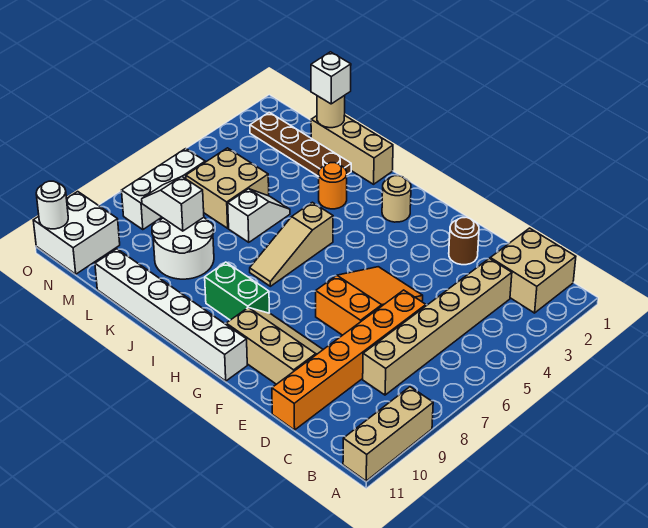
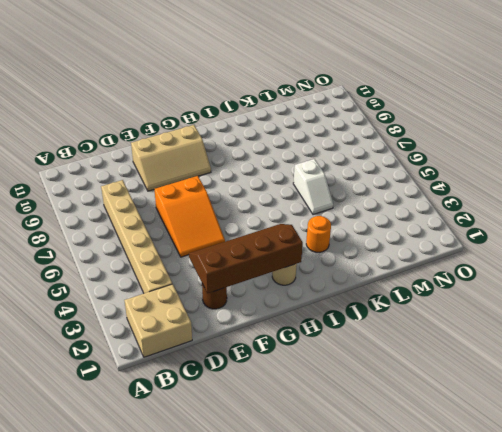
brown 2x4 slope [189,224,303,293] -> none
none -> tan 1x3 brick [343,387,433,481]
none -> orange 1x6 brick [272,290,426,430]
none -> white 1x6 brick [95,249,247,381]

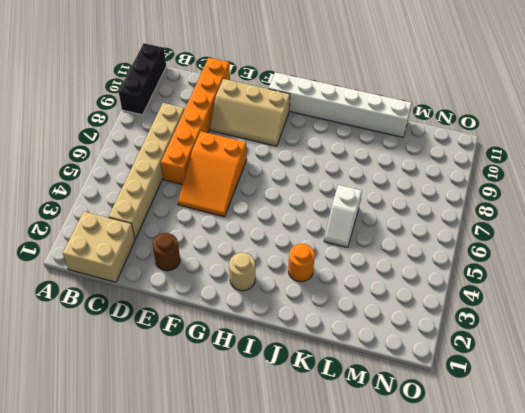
black 1x3 brick [119,43,166,115] -> tan 1x3 brick [343,387,433,481]
none -> green 1x2 brick [205,262,269,320]
none -> tan 1x3 slope [250,202,333,286]
none -> tan 1x3 brick [311,115,393,184]

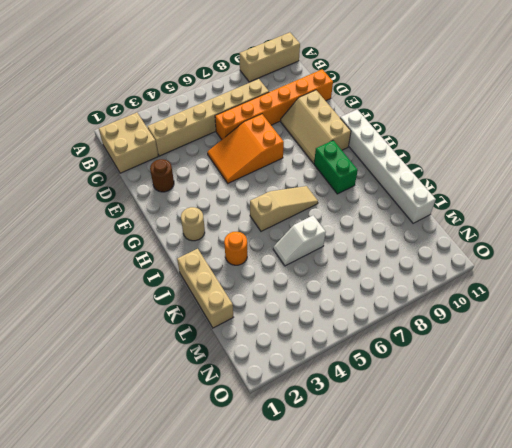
none -> brown 1x4 plate [250,112,351,177]
none -> white 2x2 round brick [152,217,214,279]
none -> tan 2x2 brick [186,148,269,228]

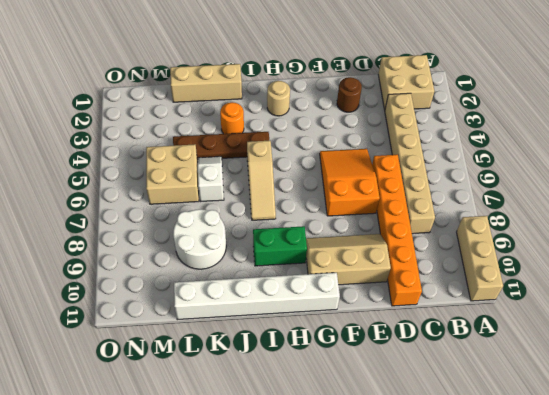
brown 1x4 plate [173,132,269,160] -> brown 1x4 plate moved to [250,112,351,177]
none -> white 1x3 brick [122,149,205,230]
none -> white 2x2 brick [33,192,120,274]
none -> tan 1x1 round brick [317,95,345,128]

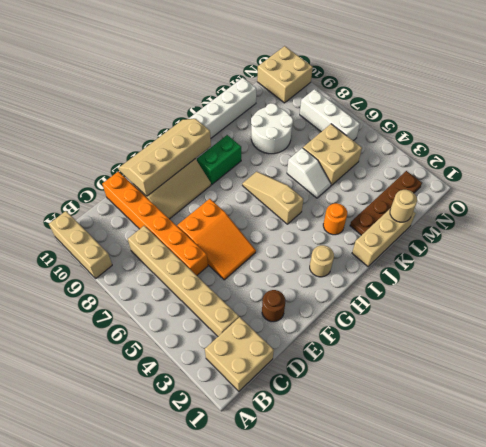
tan 2x4 slope [119,119,211,196] -> none
tan 2x2 brick [257,46,313,103] -> white 2x2 brick [33,192,120,274]
none -> white 1x2 slope [142,176,204,231]
none -> white 1x1 round brick [36,181,68,229]
none -> white 1x1 brick [311,52,351,104]

